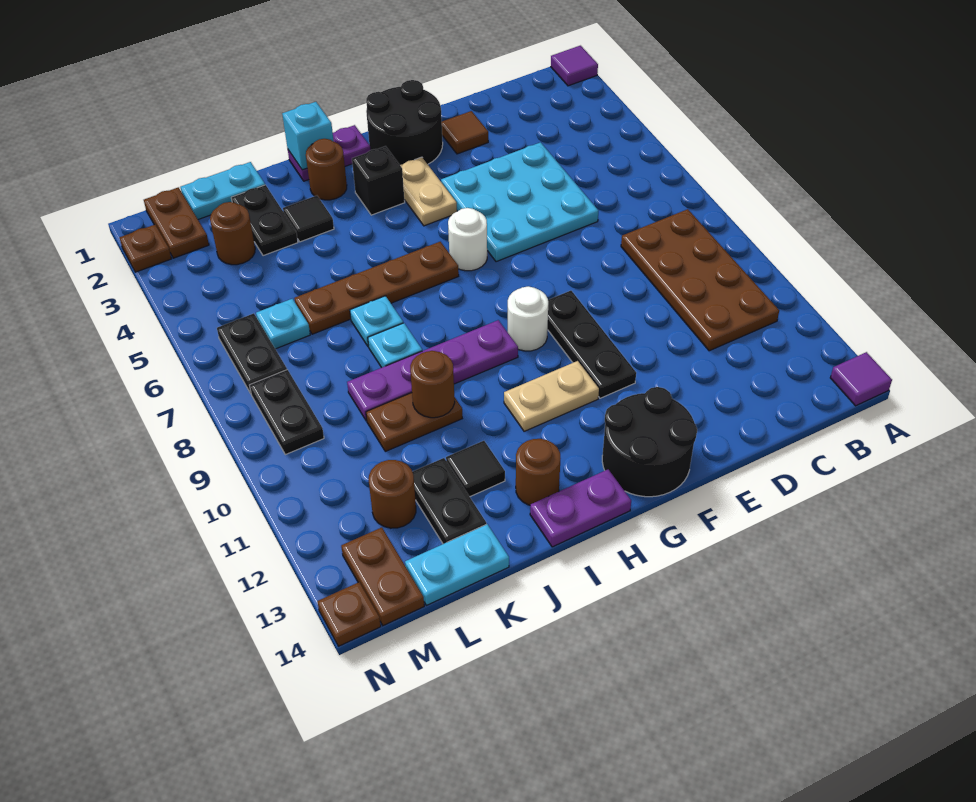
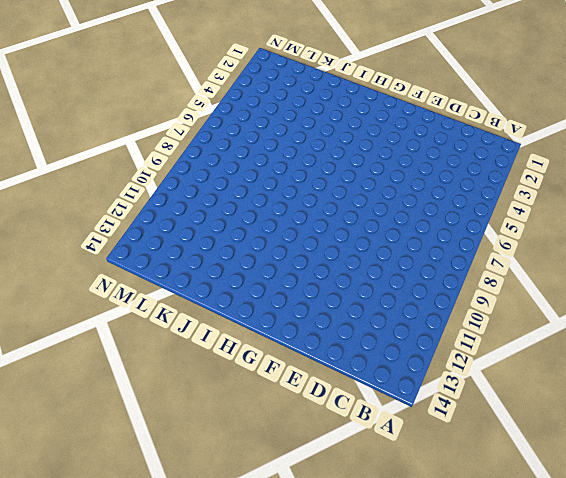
none -> purple 1x1 tile [551,46,598,86]
none -> purple 1x1 tile [830,352,892,406]
none -> brown 2x4 plate [621,209,779,351]
none -> cyan 3x3 plate [441,142,598,262]

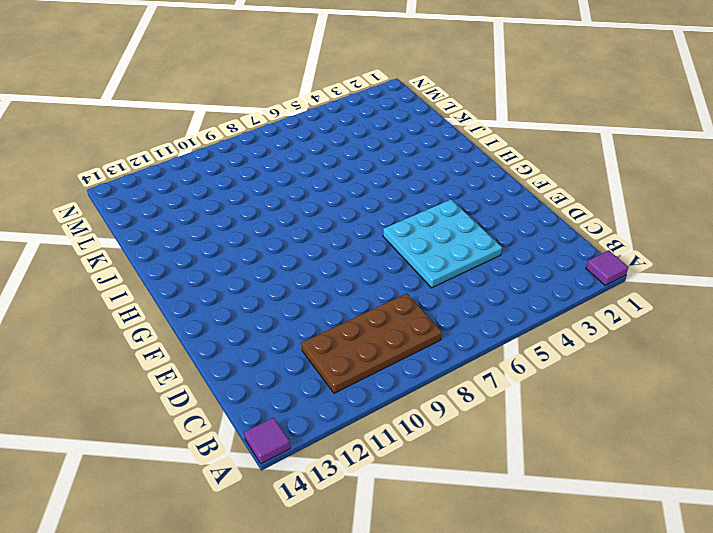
none -> brown 1x1 tile [442,111,488,154]
none -> black 2x2 round brick [366,80,443,165]
none -> black 1x3 plate [548,291,636,398]
none -> black 2x2 round brick [602,387,697,497]

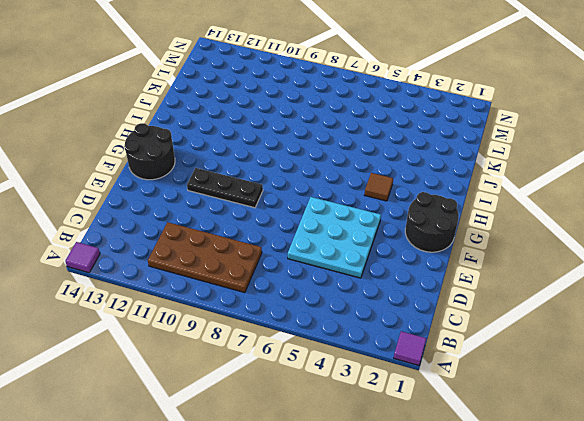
brown 1x1 tile [365,173,393,201] -> brown 1x1 tile moved to [442,111,488,154]
none -> tan 1x2 plate [400,157,457,226]
none -> white 1x1 round brick [448,208,487,271]
none -> white 1x1 round brick [508,286,548,351]
none -> tan 1x2 plate [504,361,599,431]

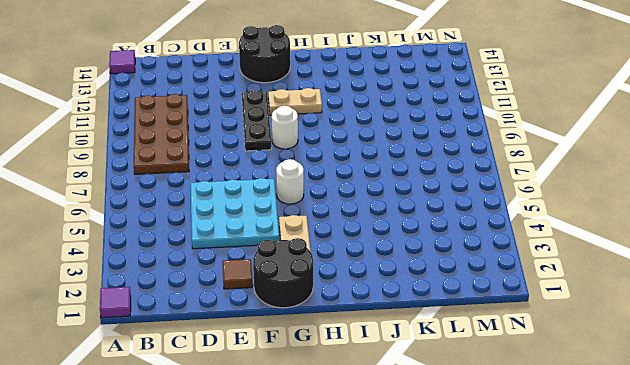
none -> purple 1x2 plate [288,125,370,181]
none -> black 1x1 brick [352,146,405,215]
none -> brown 1x4 plate [294,242,459,334]
none -> purple 1x4 plate [347,320,518,421]

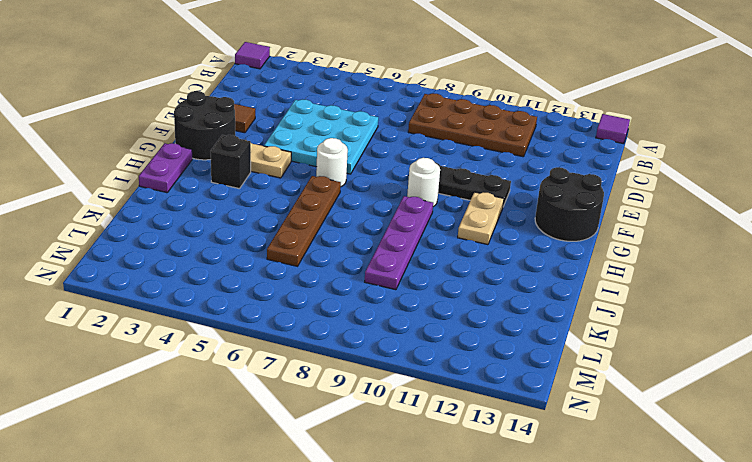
none -> purple 1x2 plate [530,469,631,547]
none -> brown 1x1 round brick [306,139,347,200]
none -> brown 1x1 round brick [516,439,561,505]
none -> black 1x1 tile [283,196,334,242]

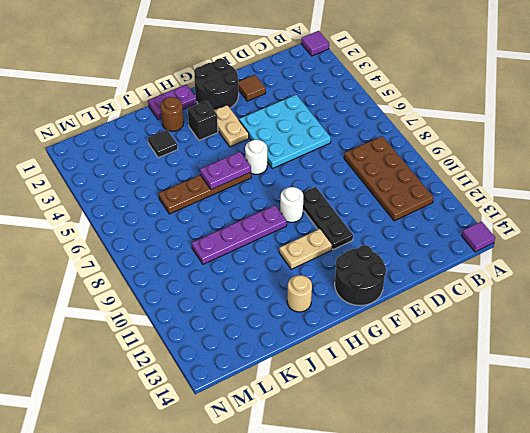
purple 1x2 plate [200,152,251,190] -> purple 1x2 plate moved to [530,469,631,547]
tan 1x1 round brick [287,275,312,312] -> brown 1x1 round brick [516,439,561,505]
none -> cyan 1x1 plate [350,296,403,347]
none -> cyan 1x1 plate [368,323,422,368]
none -> brown 1x2 plate [366,393,462,451]
none -> black 1x1 tile [446,441,505,497]

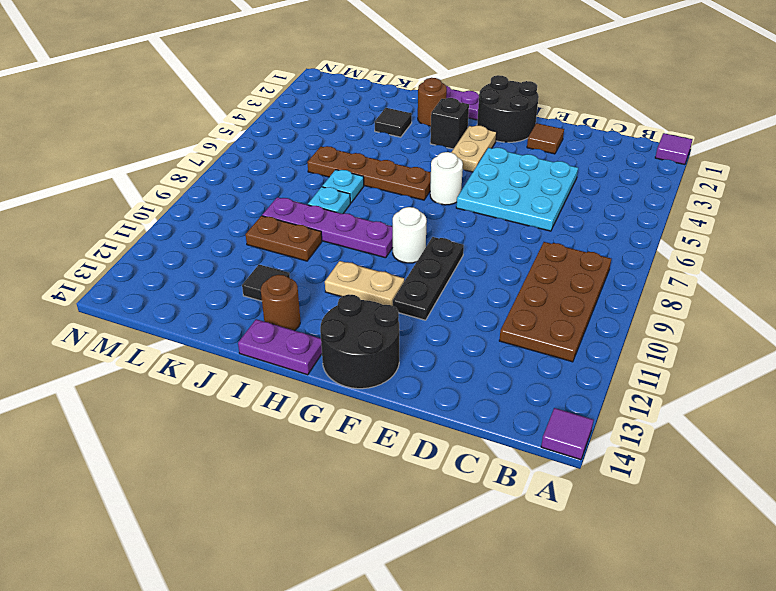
none -> cyan 1x2 plate [181,162,265,219]
none -> black 1x2 plate [231,185,298,256]
none -> black 1x2 plate [412,458,486,544]
none -> cyan 1x2 plate [405,524,509,605]

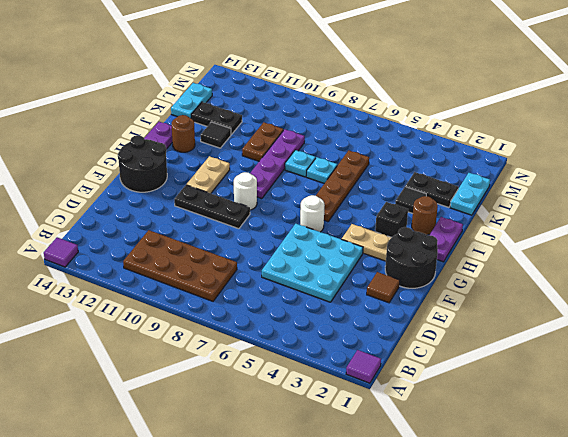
none -> brown 1x1 round brick [210,202,255,265]
none -> cyan 1x1 plate [256,299,310,349]
none -> brown 1x1 round brick [369,460,416,528]
none -> brown 1x2 plate [144,187,209,258]

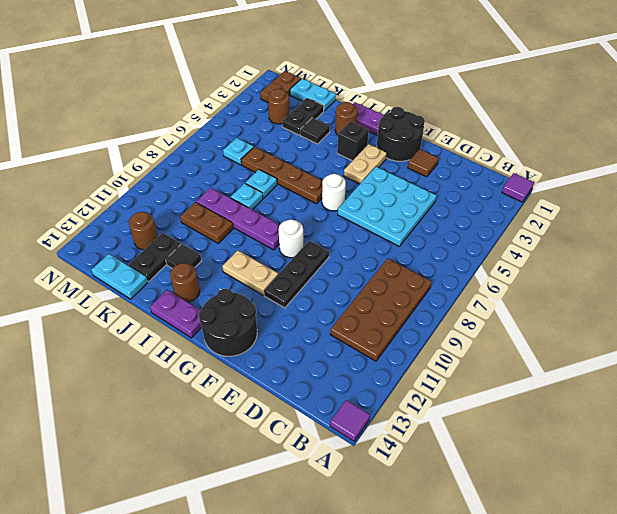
none -> black 1x2 plate [217,313,287,393]
none -> black 1x2 plate [250,370,324,455]
none -> brown 1x2 plate [341,527,424,626]
none -> brown 1x1 plate [119,225,171,272]

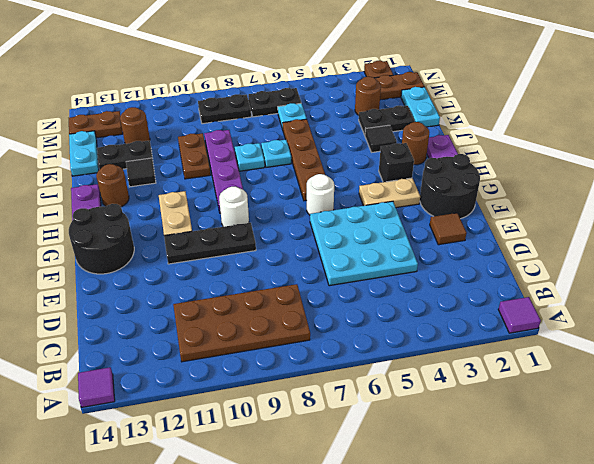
none -> brown 1x1 plate [317,582,381,646]
none -> cyan 1x1 brick [282,102,333,170]
none -> brown 1x1 round brick [410,351,455,418]

